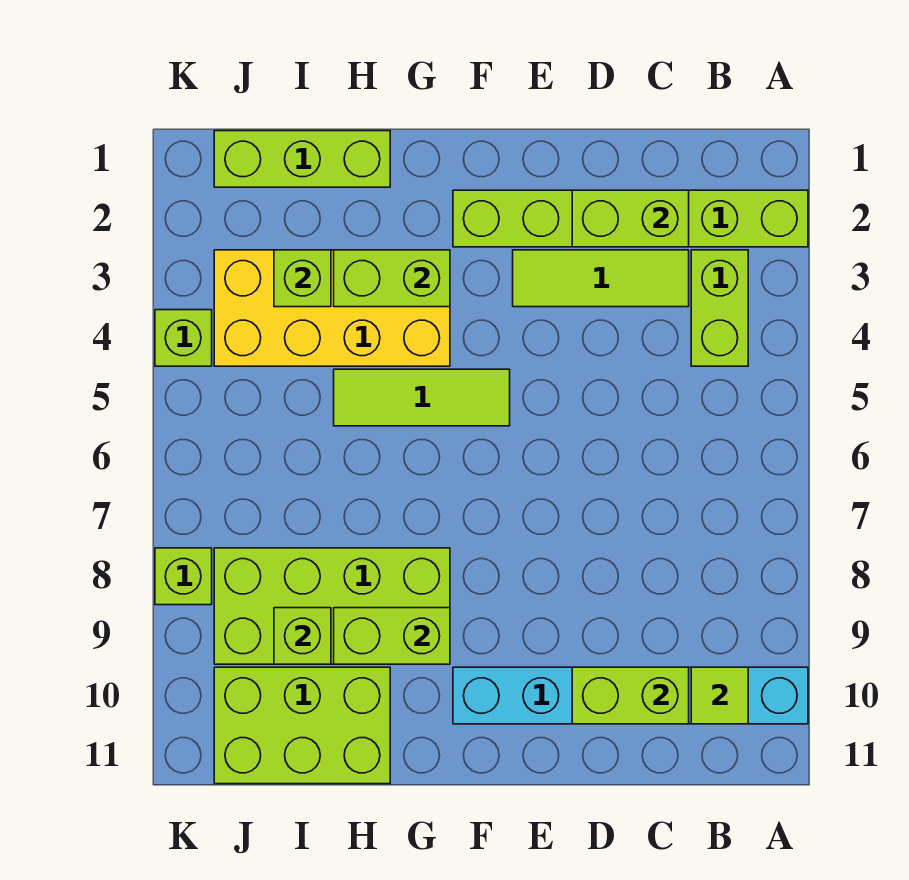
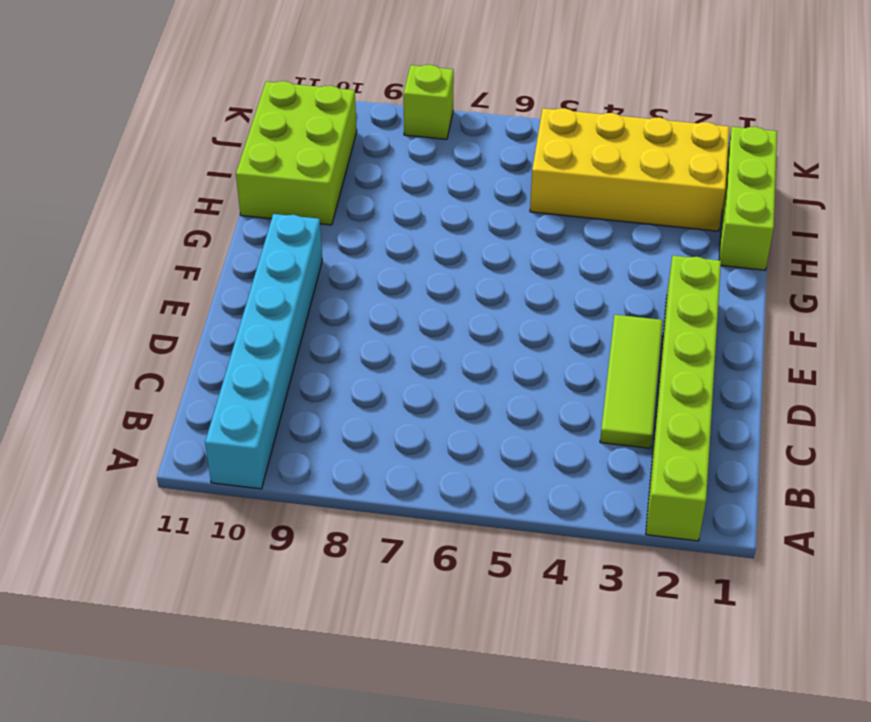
yellow 2x4 brick [530,108,729,231] -> yellow 2x4 brick turned to [214,250,450,366]
none -> lime 1x2 brick [691,250,748,366]
none -> lime 1x3 tile [334,369,510,426]
none -> lime 2x4 brick [214,548,450,664]

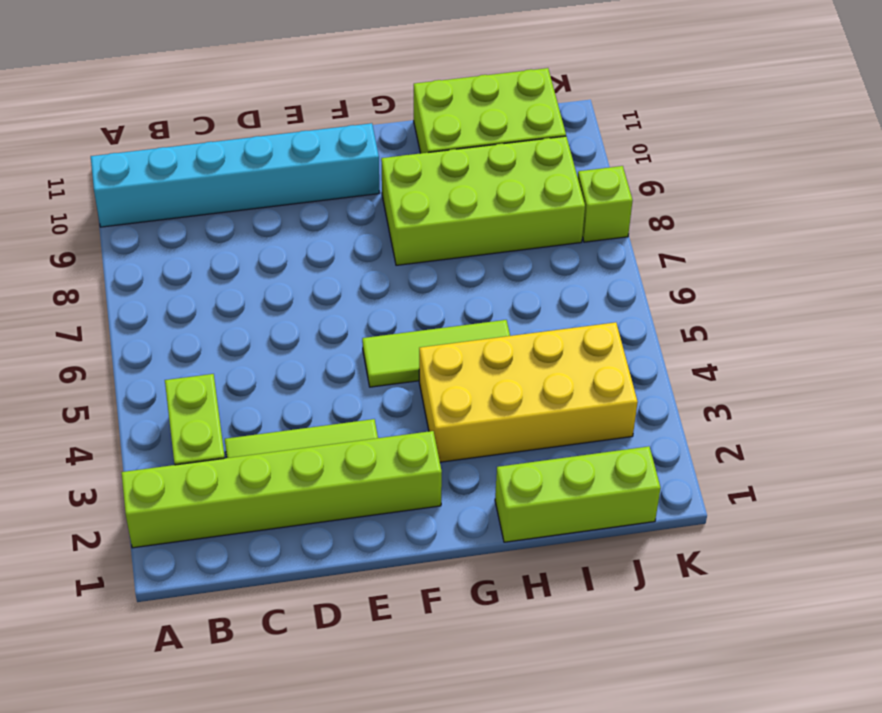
none -> lime 1x1 brick [155,310,212,366]
none -> lime 1x1 tile [691,667,748,724]
none -> lime 1x2 brick [572,190,689,247]

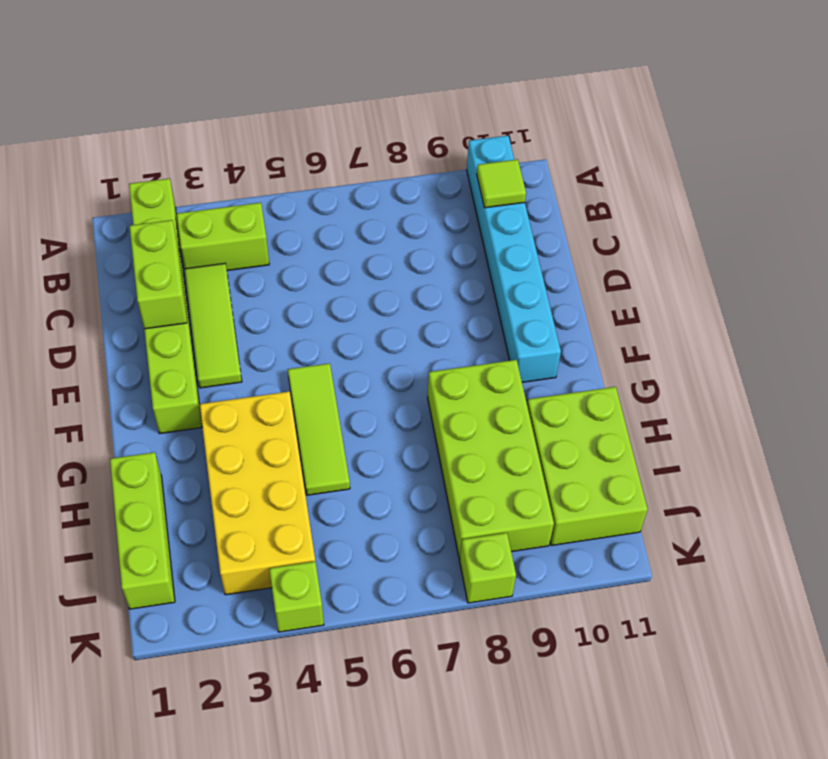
none -> lime 1x2 brick [572,667,689,724]
none -> lime 1x2 brick [334,250,450,307]
none -> lime 1x2 brick [334,608,450,664]

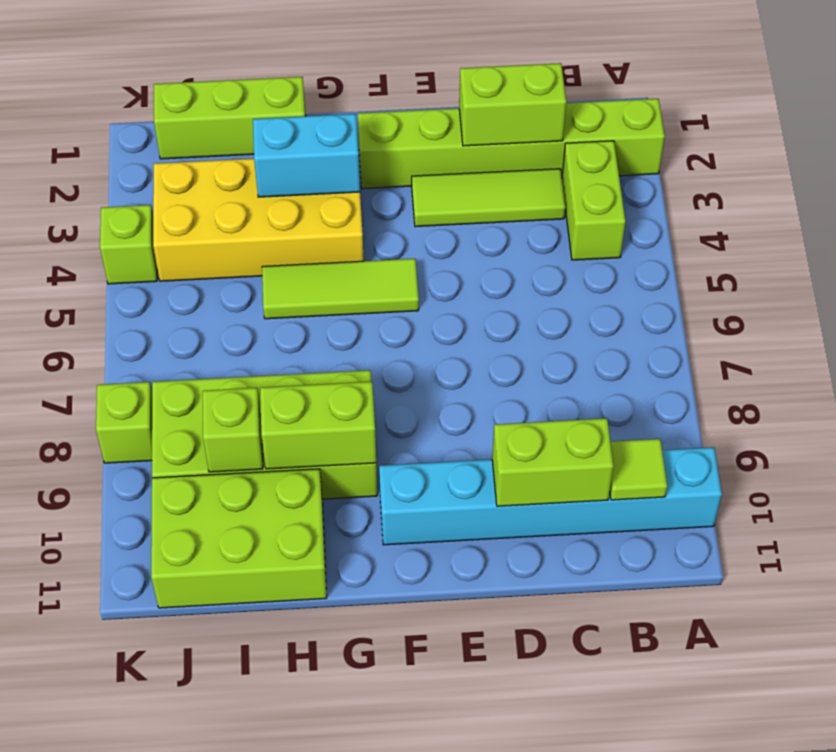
cyan 1x2 brick [253,114,360,197] -> lime 1x2 brick [334,250,450,307]
none -> lime 1x1 brick [274,250,331,307]

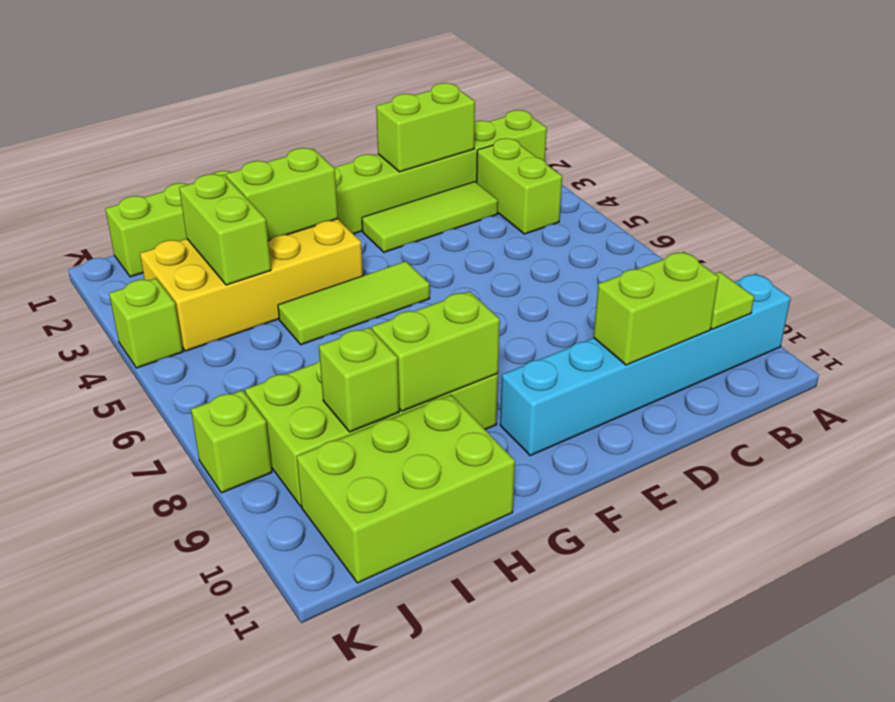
lime 1x2 brick [179,174,271,285] -> lime 1x1 brick [274,250,331,307]

